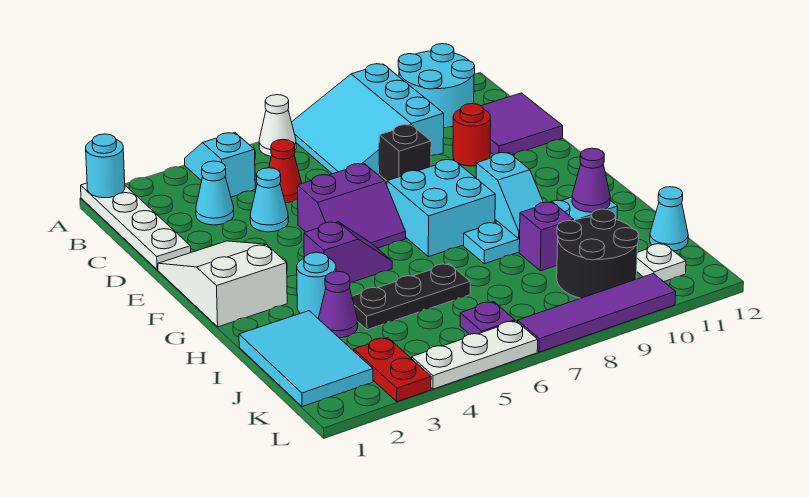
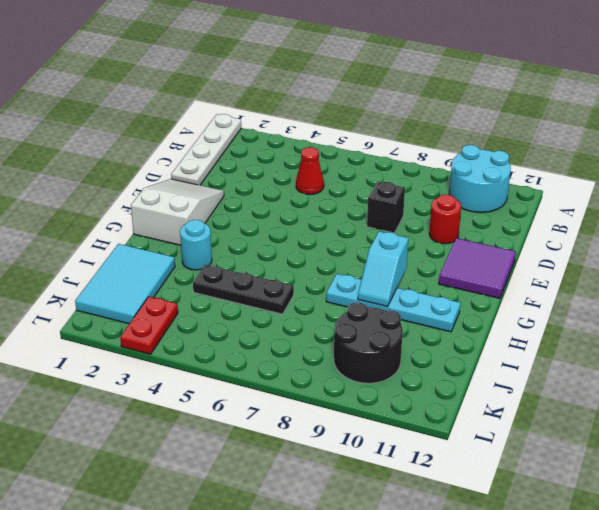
purple 2x2 tile [439,238,516,298] -> purple 2x2 tile moved to [482,93,563,155]
none -> cyan 1x2 slope [185,133,255,197]
none -> white 1x1 cone [259,95,296,156]
none -> cyan 3x3 slope [292,64,444,174]
none -> cyan 1x1 cone [196,161,234,225]

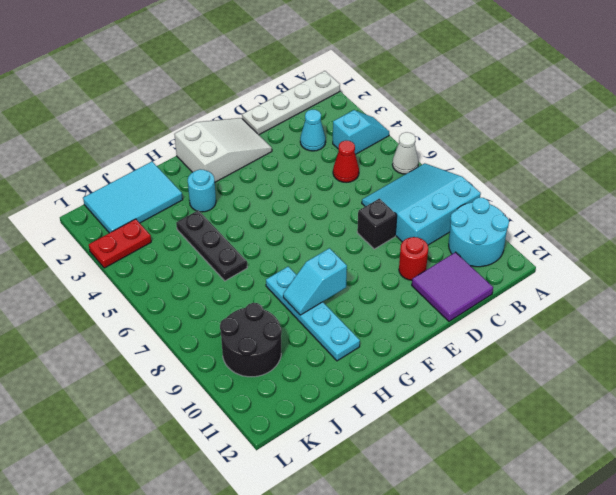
none -> cyan 1x1 cone [250,168,288,232]
none -> purple 2x2 slope [297,164,406,248]
none -> cyan 2x2 brick [387,160,495,257]
none -> purple 1x2 slope [304,222,392,283]

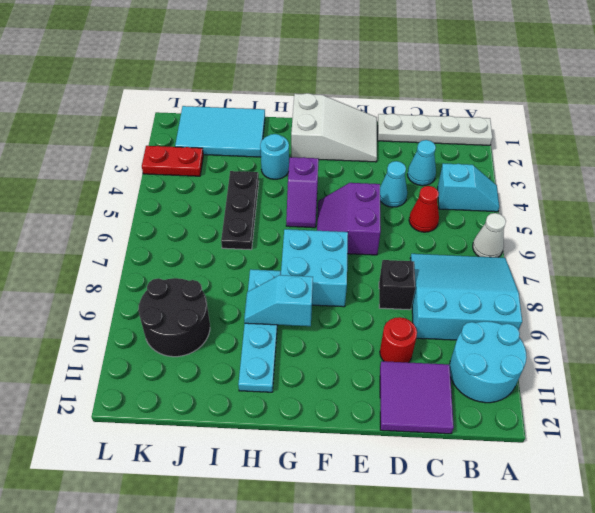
none -> purple 1x1 cone [318,271,358,338]
none -> purple 1x1 brick [519,202,574,271]
none -> cyan 1x1 cone [650,187,688,251]
none -> purple 1x1 plate [460,302,515,334]

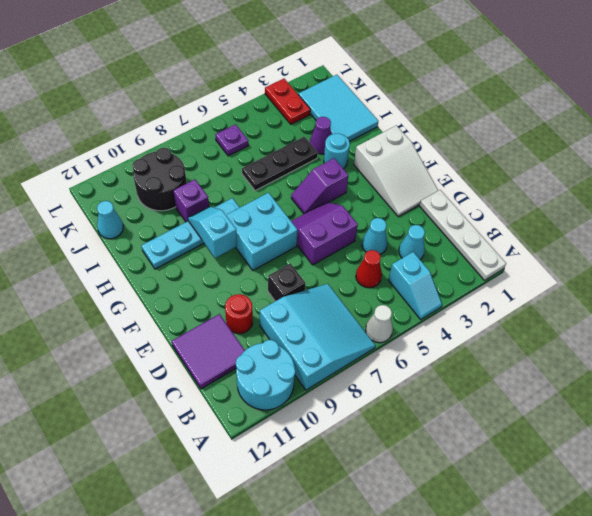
none -> white 1x1 plate [637,243,686,282]
none -> white 1x3 plate [412,321,538,389]
none -> purple 1x4 tile [518,274,676,352]
none -> cyan 1x1 round brick [86,134,125,198]

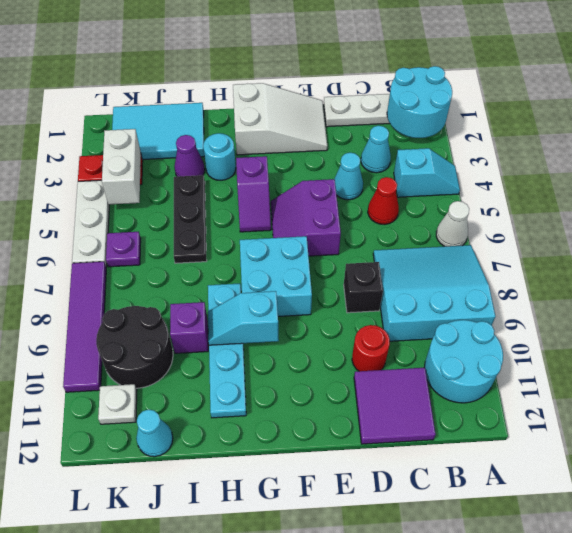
cyan 2x2 round brick [387,66,452,138] -> cyan 1x1 round brick [86,134,125,198]
white 1x2 brick [102,129,141,205] -> none
none -> purple 1x1 cone [572,148,610,212]

